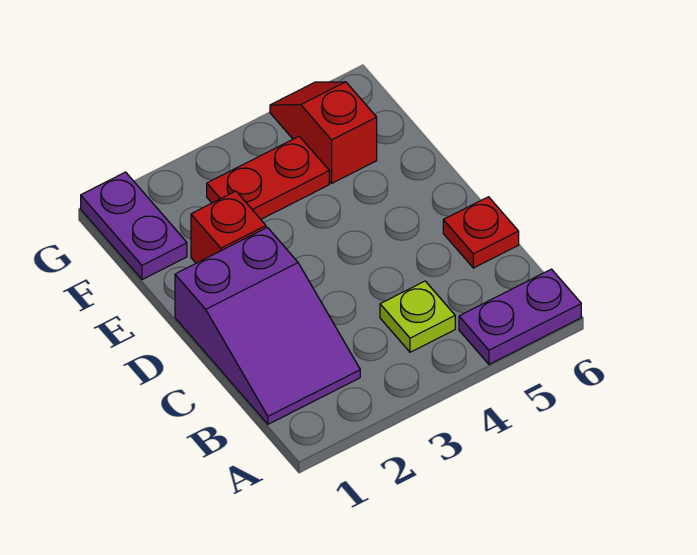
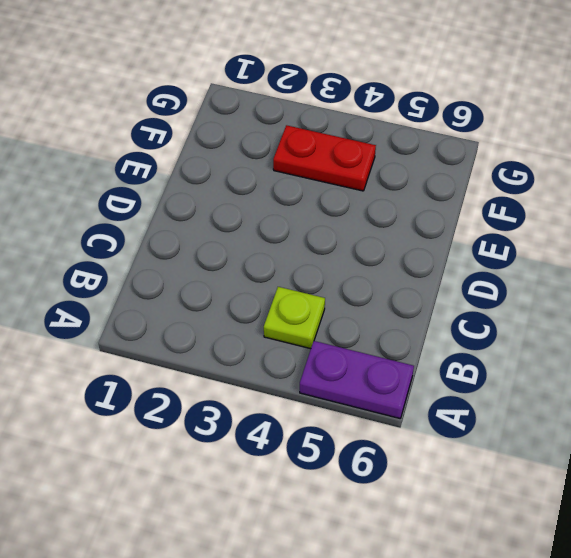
none -> purple 2x3 slope [175,227,360,424]
none -> red 1x1 plate [443,197,519,268]

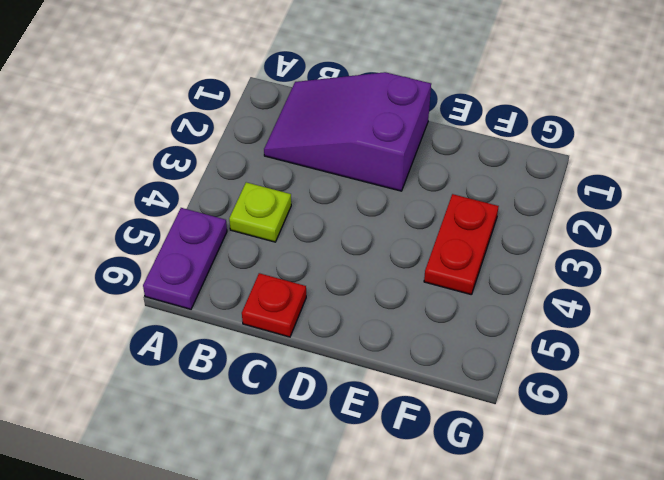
none -> red 1x1 brick [191,191,266,263]
none -> purple 1x2 plate [81,172,187,280]

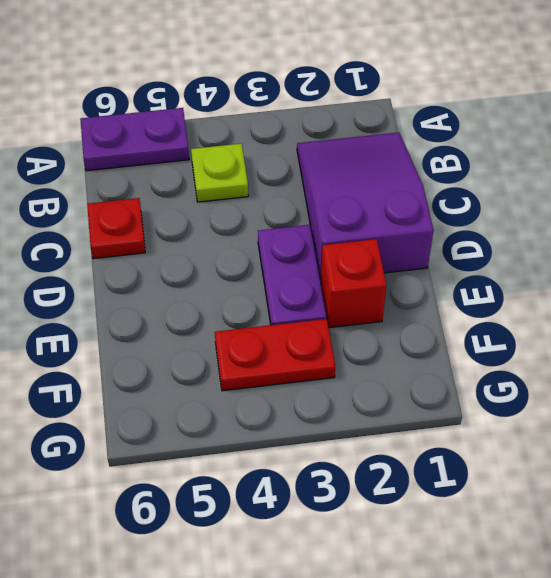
purple 1x2 plate [258,225,327,325] -> purple 1x2 plate moved to [81,172,187,280]
none -> red 1x2 slope [270,82,377,183]

